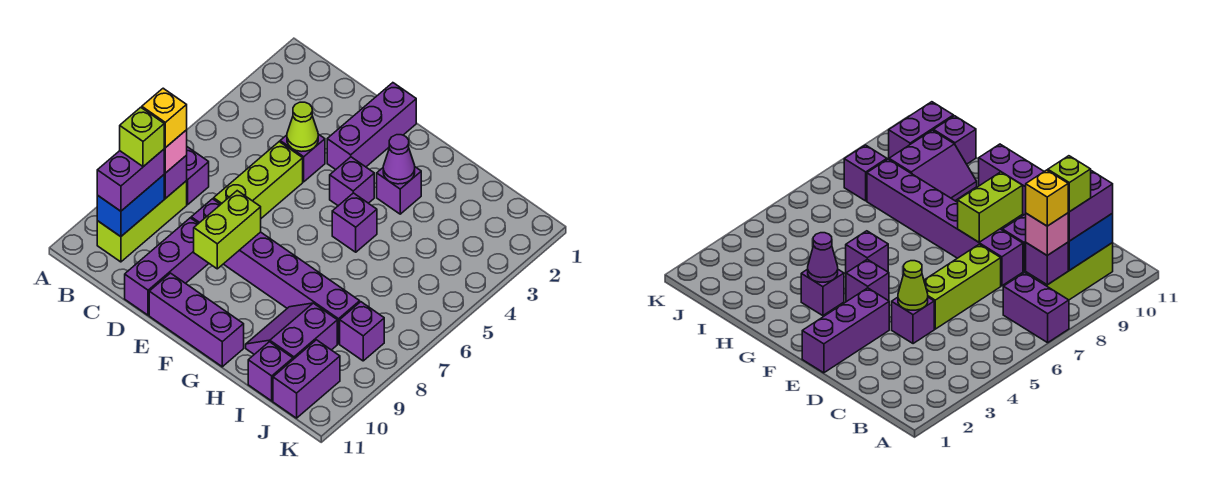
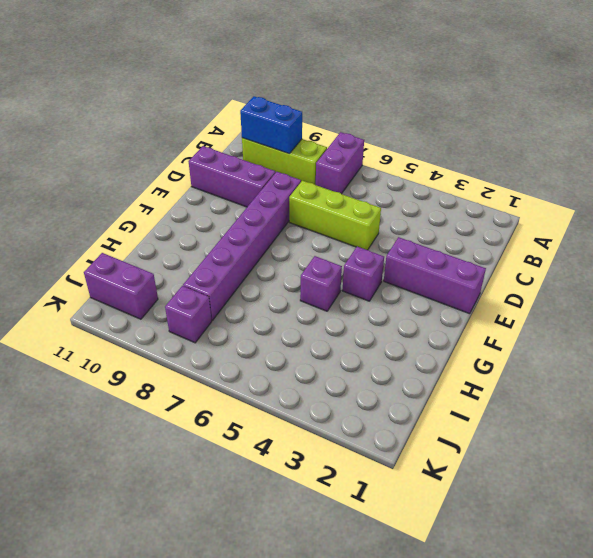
none -> purple 1x1 brick [280,134,325,182]
none -> purple 1x3 brick [149,273,244,367]
none -> purple 1x1 brick [377,167,421,214]

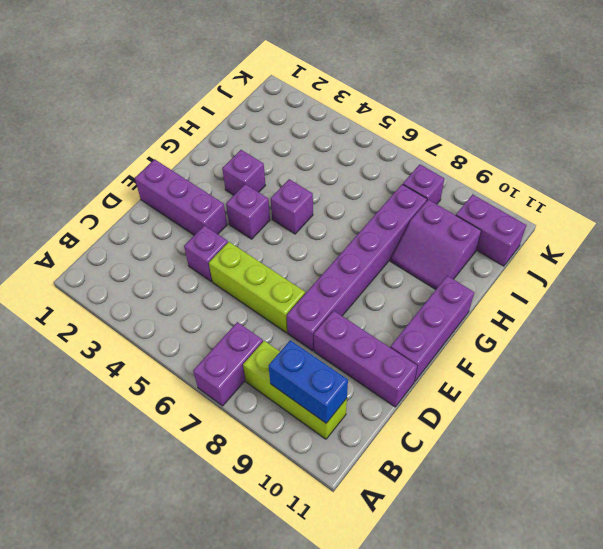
none -> purple 1x1 brick [248,342,293,401]
none -> purple 1x1 brick [164,156,187,199]
none -> lime 1x1 cone [287,102,318,152]

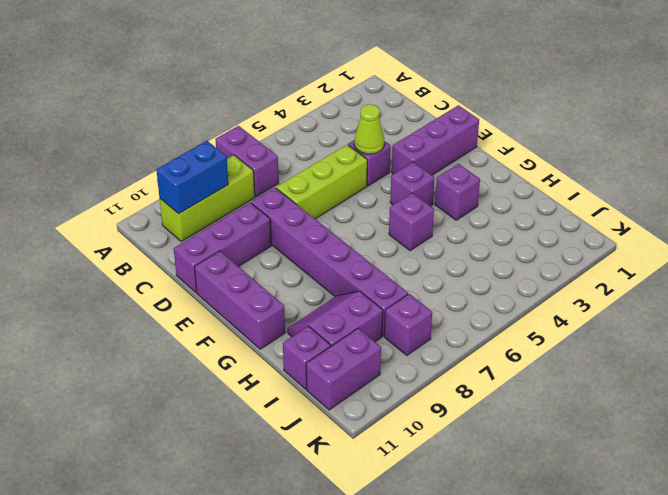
none -> purple 1x1 brick [164,156,187,199]
none -> lime 1x2 brick [194,191,261,269]
none -> purple 1x1 cone [383,135,415,184]

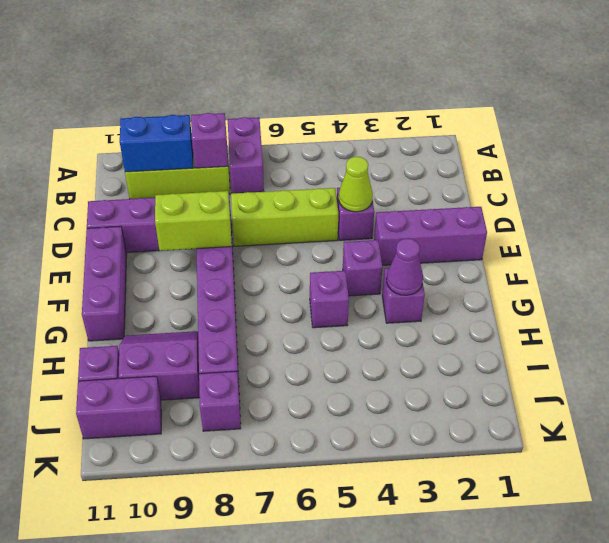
none -> pink 1x1 brick [164,130,187,173]
none -> purple 1x2 brick [97,149,164,211]
none -> yellow 1x1 brick [142,88,187,148]

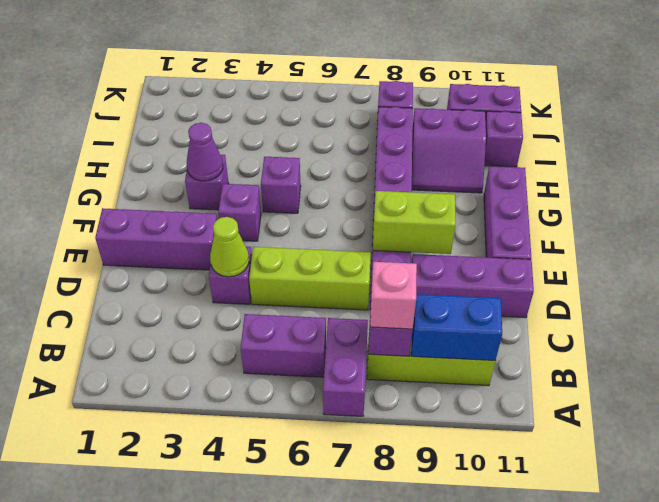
purple 1x2 brick [241,314,326,377] -> purple 1x2 brick moved to [97,149,164,211]
none -> yellow 1x1 brick [142,88,187,148]
none -> lime 1x1 brick [120,107,164,167]

